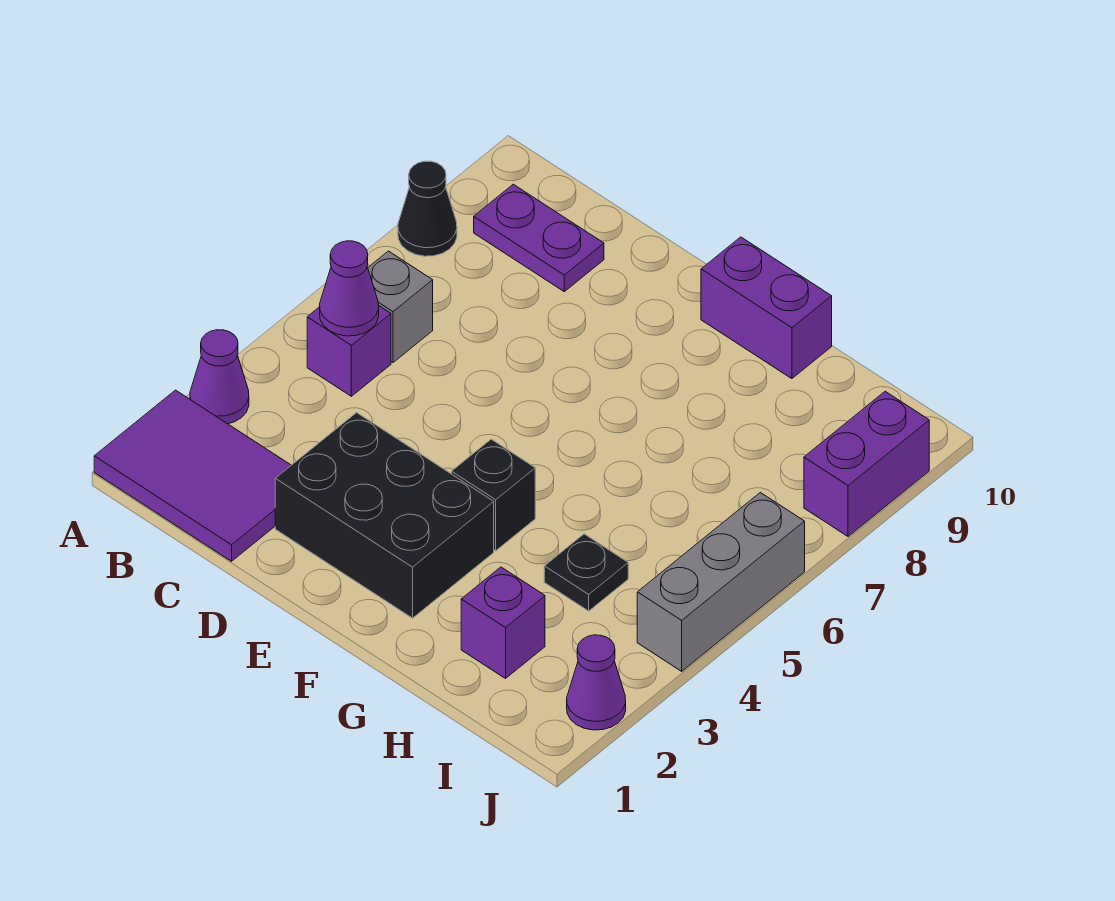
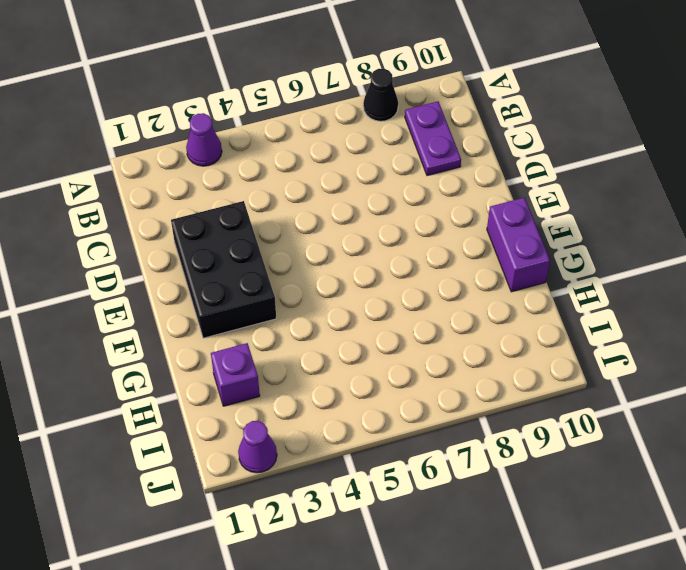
none -> purple 2x3 tile [94,390,291,561]
none -> purple 1x1 brick [307,305,391,396]
none -> grey 1x1 brick [368,251,433,362]

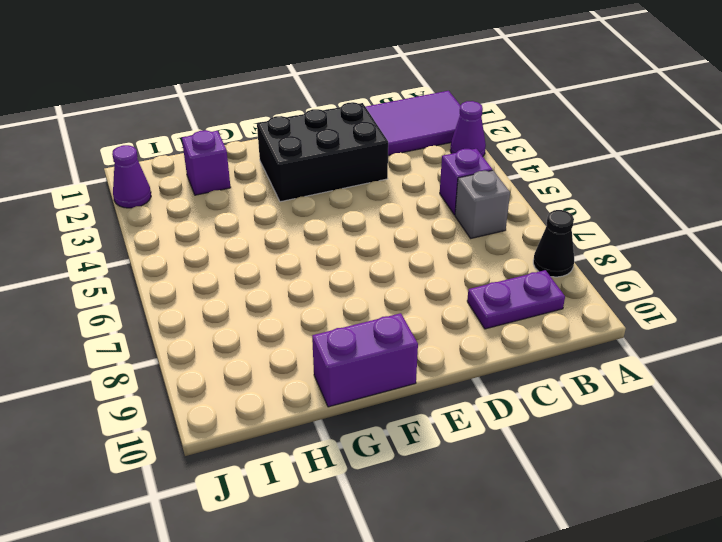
none -> black 1x1 brick [452,439,535,551]
none -> black 1x1 plate [544,534,628,611]
none -> grey 1x3 brick [637,493,805,671]

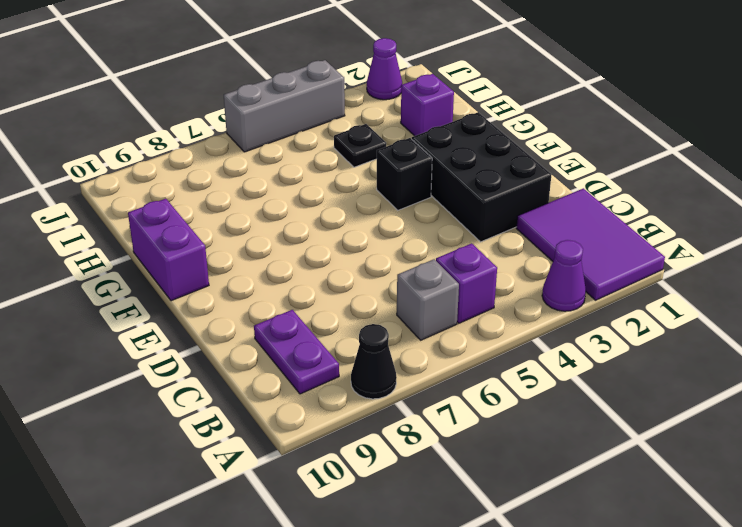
none -> purple 1x2 brick [804,391,929,537]
none -> purple 1x1 cone [320,241,379,336]

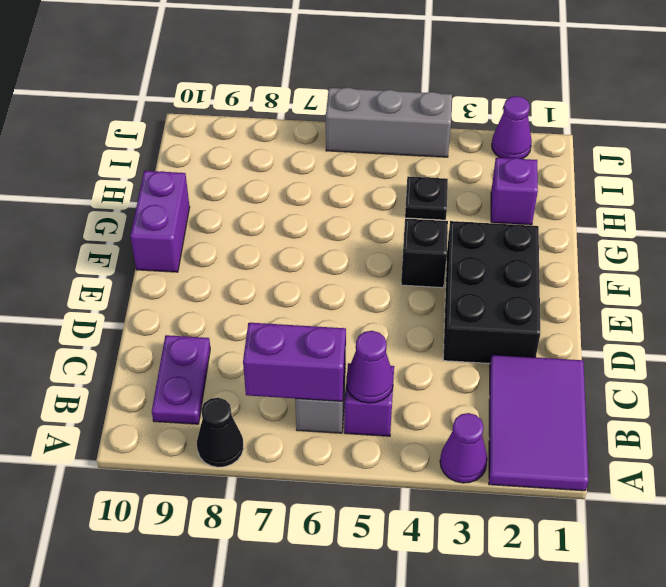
purple 1x2 brick [243,323,346,401] -> purple 1x2 brick moved to [804,391,929,537]

